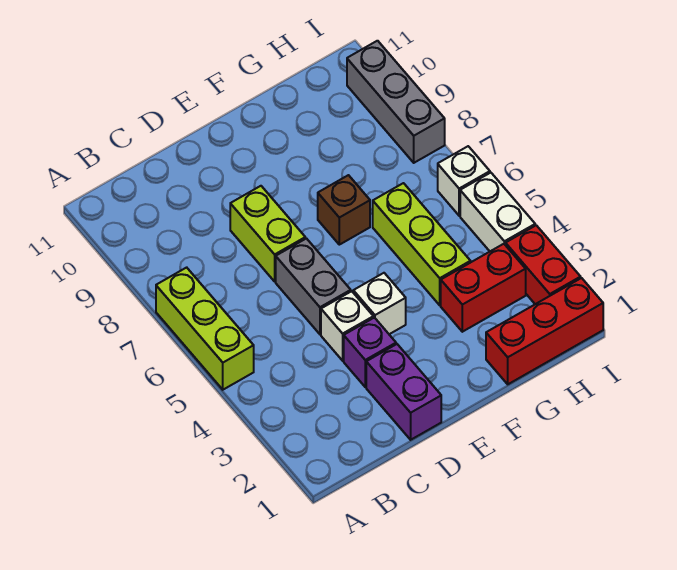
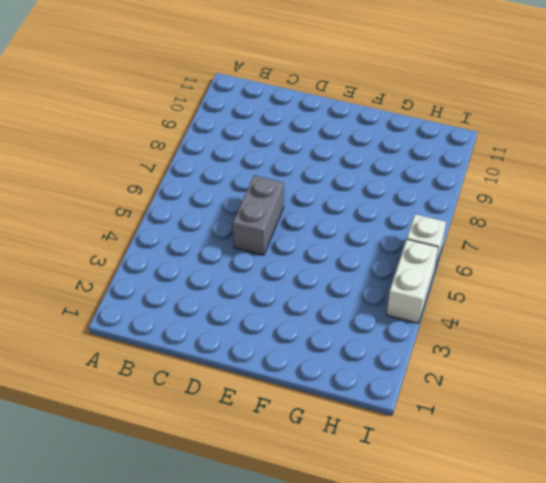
none -> lime 1x3 brick [156,267,254,390]
none -> purple 1x2 brick [366,344,441,440]
none -> purple 1x1 brick [344,318,396,387]

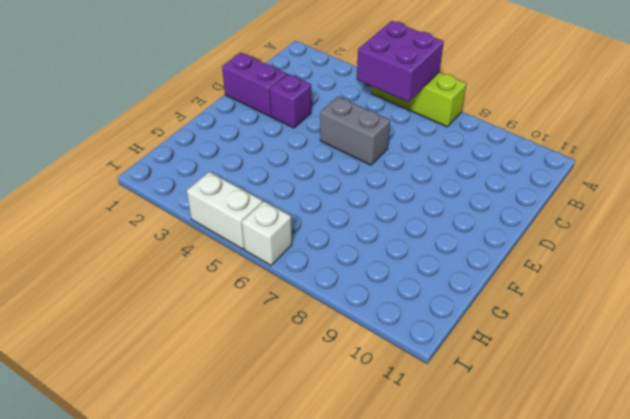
purple 2x2 brick [357,21,444,102] -> none
none -> white 1x1 brick [321,291,373,361]
none -> lime 1x2 brick [230,186,305,281]
none -> white 1x1 brick [353,273,406,334]

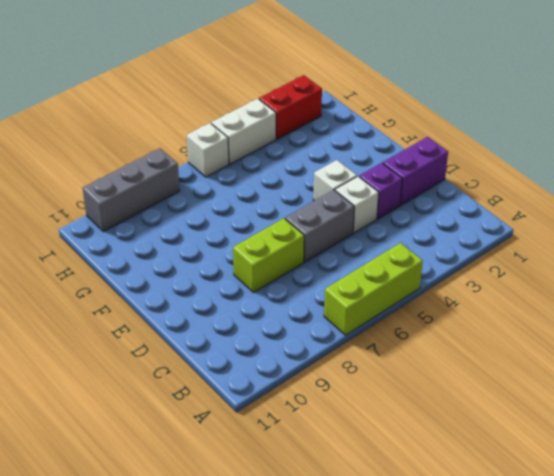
none -> brown 1x1 brick [318,175,370,245]
none -> red 1x3 brick [486,278,603,384]
none -> red 1x2 brick [441,244,526,332]

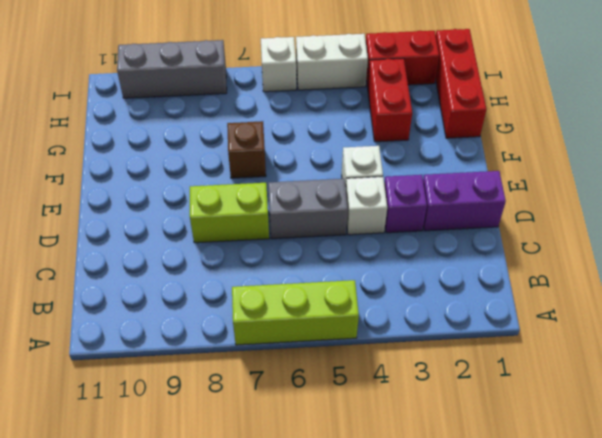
none -> lime 1x3 brick [373,183,471,305]

